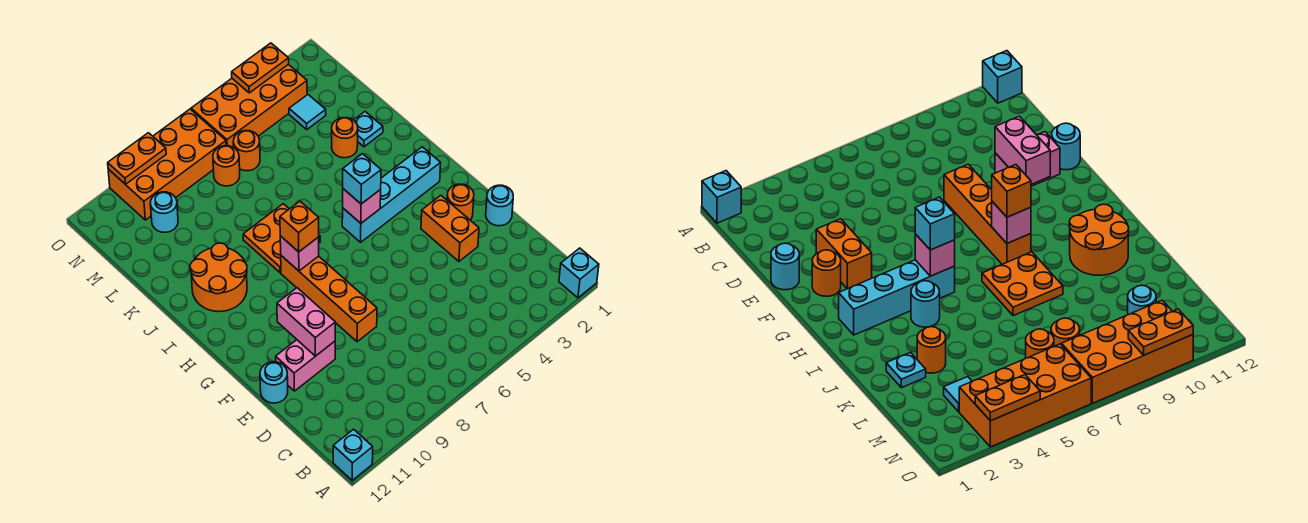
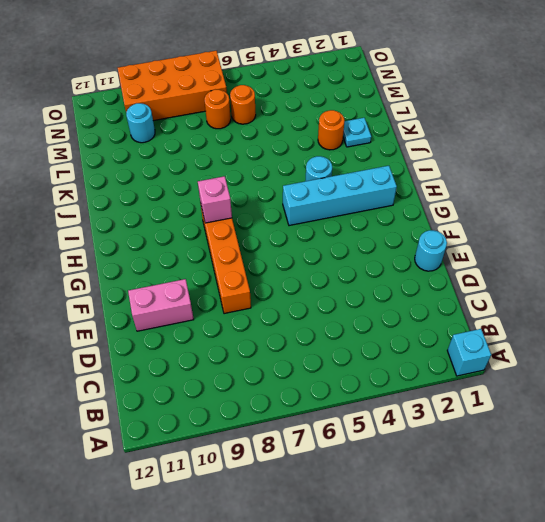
none -> cyan 1x1 brick [333,429,373,480]
none -> orange 1x2 brick [421,195,479,261]
none -> cyan 1x1 round brick [260,362,288,403]

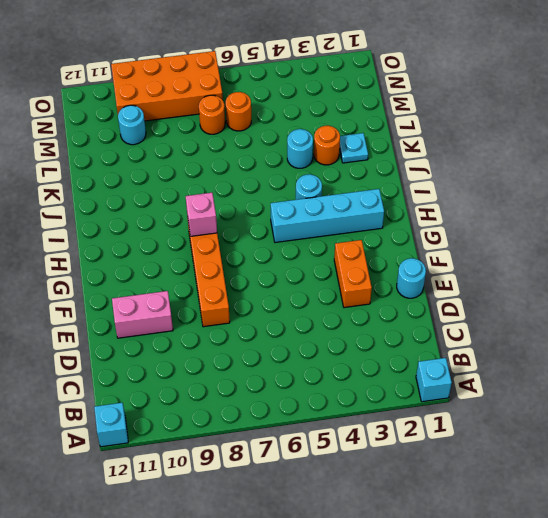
cyan 1x1 round brick [287,129,313,168] -> cyan 1x1 round brick moved to [260,362,288,403]
none -> orange 1x1 round brick [447,184,474,220]
none -> orange 2x2 plate [243,204,320,273]
none -> orange 2x2 round brick [190,243,247,312]

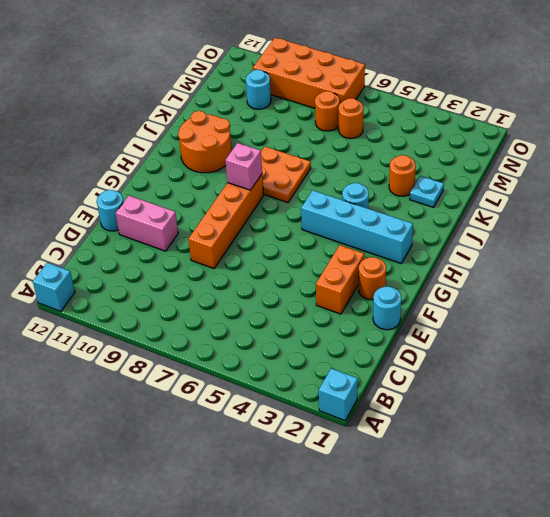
none -> cyan 1x1 tile [289,95,326,129]
none -> orange 2x4 brick [191,64,307,147]
none -> pink 1x2 brick [277,288,336,356]

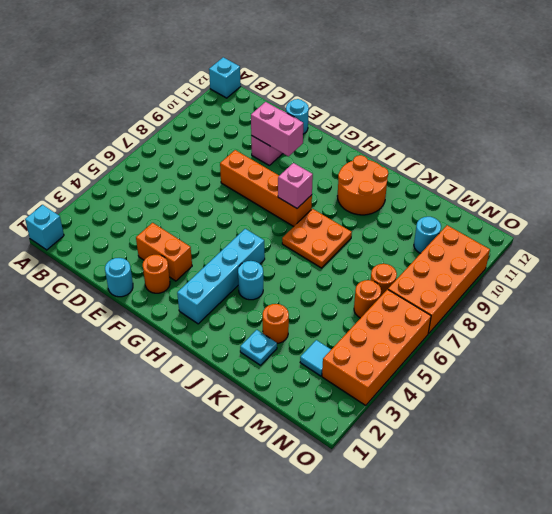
none -> pink 1x1 brick [343,189,381,223]
none -> orange 1x2 plate [232,43,289,93]
none -> orange 1x2 plate [108,133,166,184]

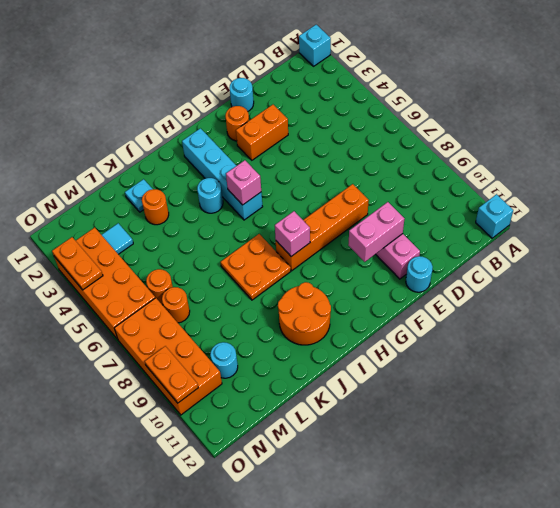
none -> cyan 1x1 brick [343,154,381,204]
none -> orange 1x1 brick [280,201,319,252]

